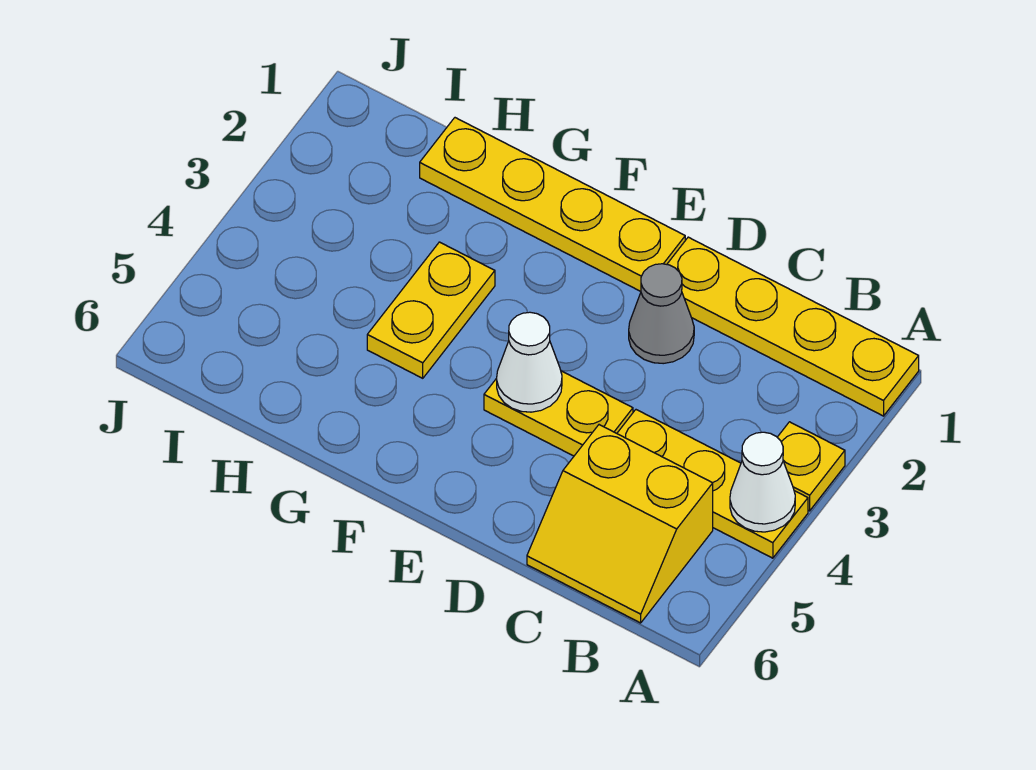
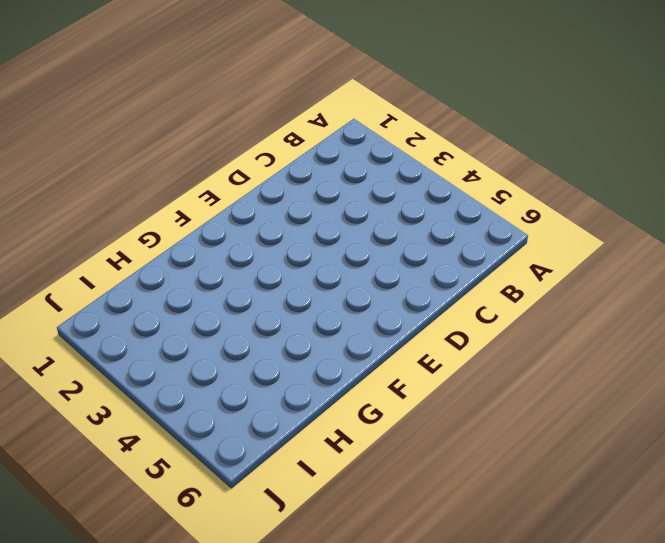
none -> yellow 1x4 plate [667,237,919,416]
none -> yellow 1x1 plate [777,422,845,511]

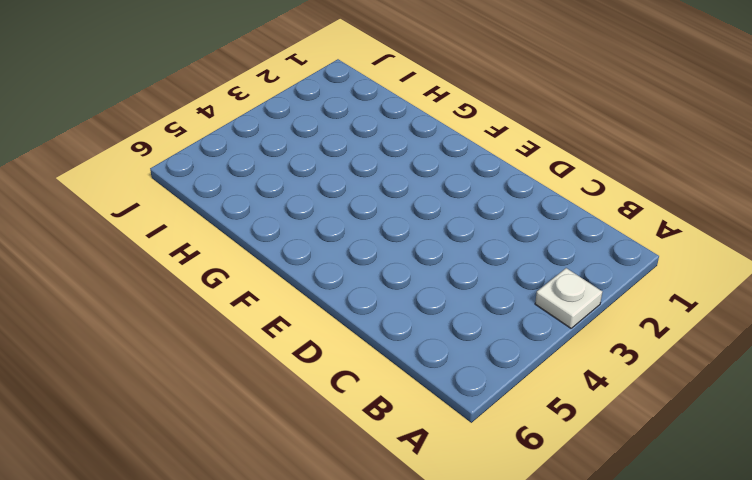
white 1x1 plate [535,268,602,328] -> yellow 1x1 plate [777,422,845,511]
none -> yellow 1x4 plate [667,237,919,416]
none -> yellow 1x3 plate [617,410,808,558]

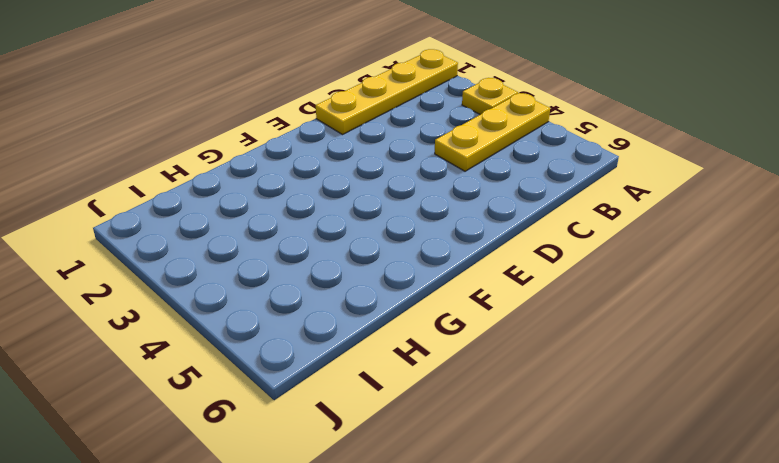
none -> yellow 2x2 slope [527,425,713,623]
none -> grey 1x1 cone [629,264,694,364]

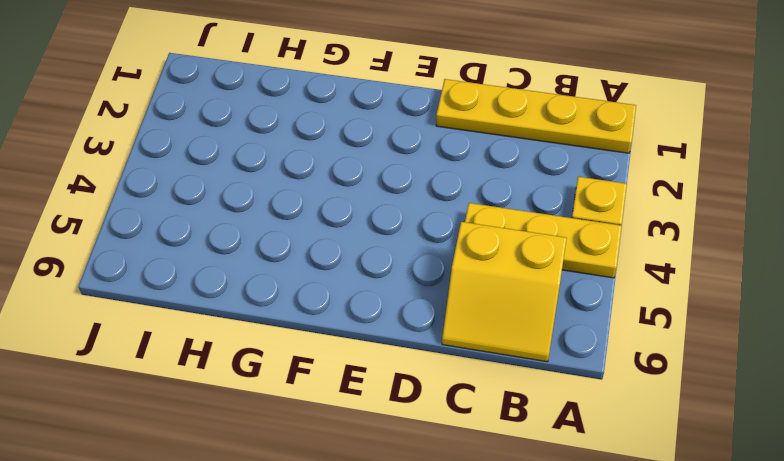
none -> grey 1x1 cone [629,264,694,364]
none -> yellow 1x2 plate [484,371,633,456]

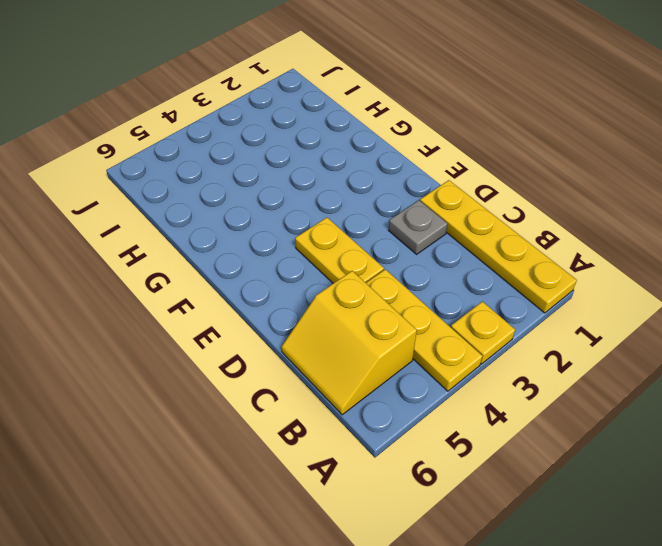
grey 1x1 plate [389,200,447,254] -> grey 1x1 cone [629,264,694,364]
none -> yellow 1x4 plate [420,118,685,291]
none -> yellow 1x2 plate [367,242,495,378]

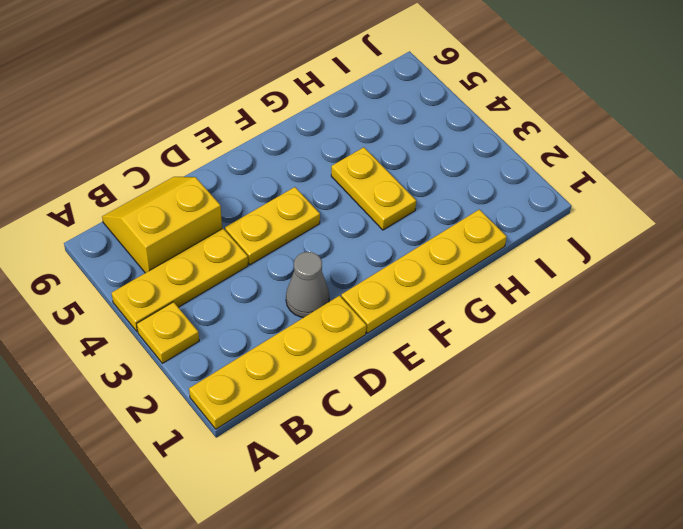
none -> white 1x1 cone [730,432,795,532]
none -> white 1x1 cone [497,312,562,412]

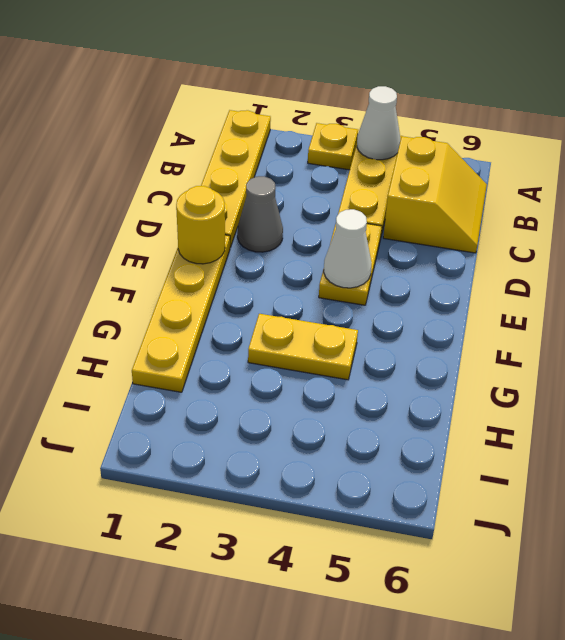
yellow 1x1 round brick [176,186,225,264] -> none

